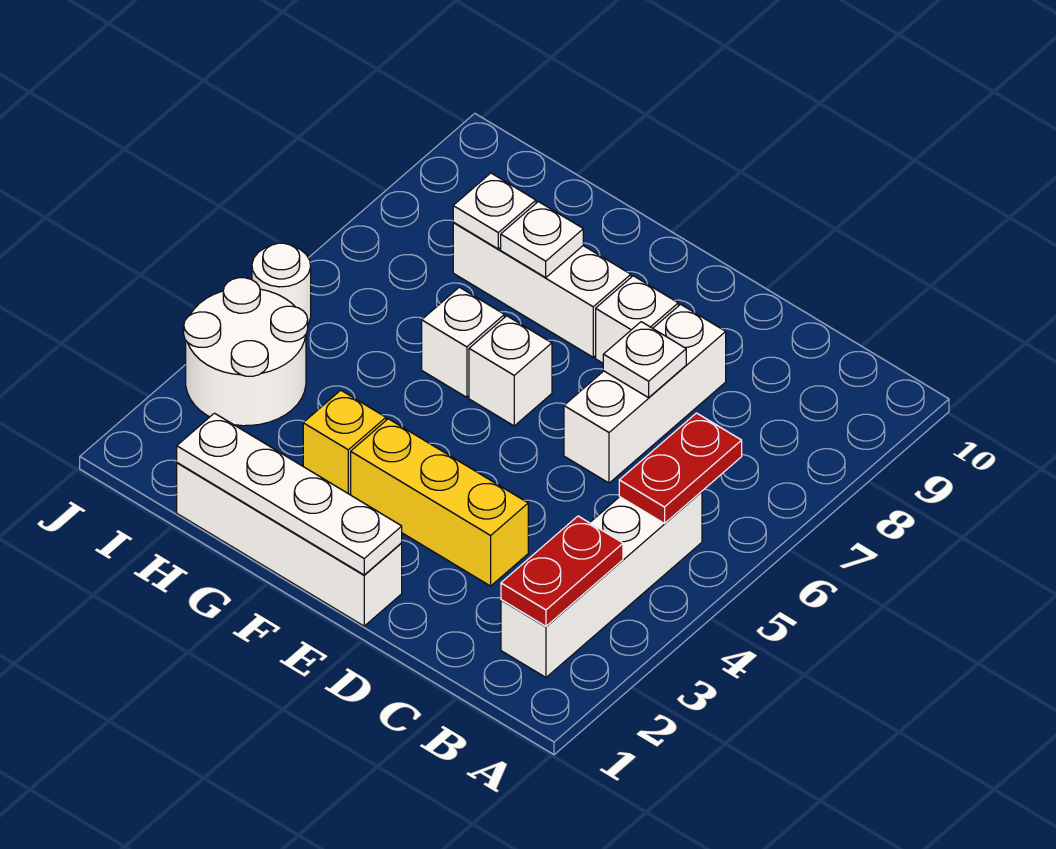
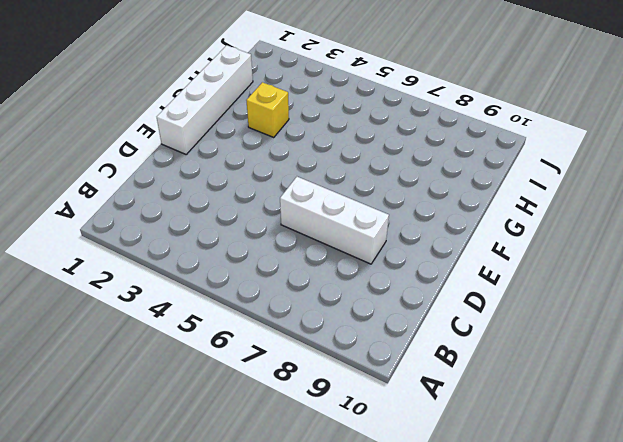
none -> white 1x4 brick [501,492,702,677]
none -> yellow 1x3 brick [351,419,528,586]
none -> white 1x1 brick [596,276,678,363]

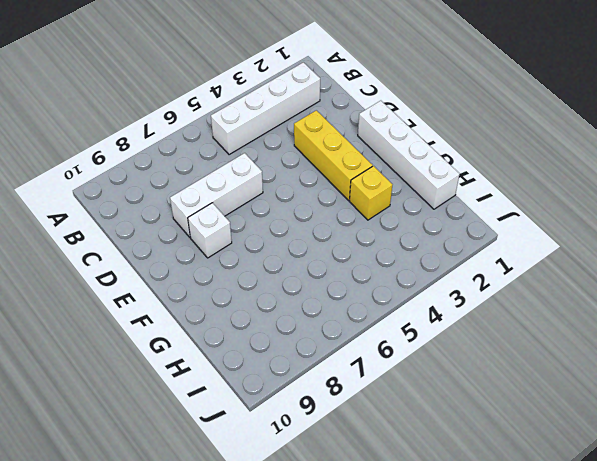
none -> white 1x1 brick [469,316,552,426]
none -> white 1x3 brick [453,222,631,357]
none -> white 1x1 brick [422,287,504,397]

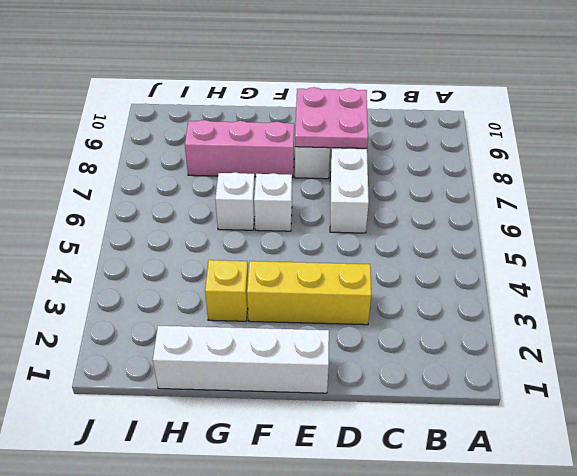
pink 2x2 plate [295,87,368,148] -> none
pink 1x3 brick [185,120,294,178] -> white 1x3 brick [453,222,631,357]
none -> white 1x4 brick [501,492,702,677]
none -> white 2x2 round brick [184,278,308,426]
none -> white 1x1 round brick [252,243,311,324]

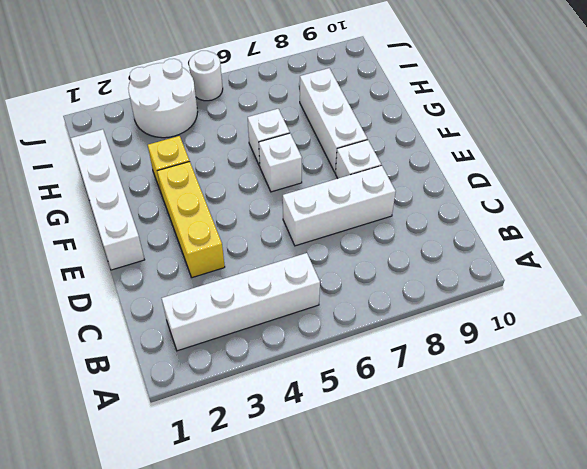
none -> red 1x2 plate [501,516,623,626]
none -> red 1x2 plate [619,413,742,523]
none -> white 1x1 plate [603,322,686,398]

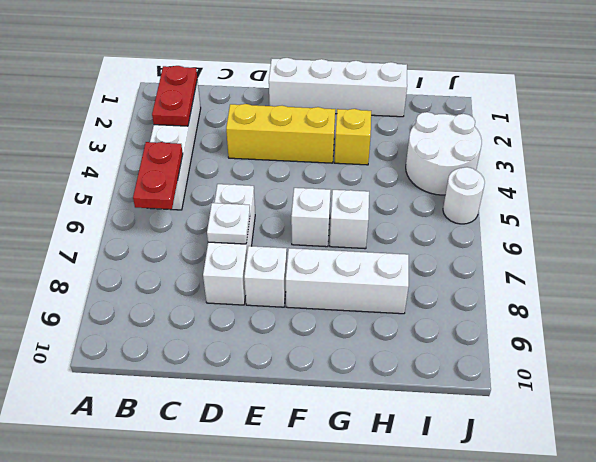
none -> white 1x4 plate [177,413,402,575]
none -> white 1x1 plate [501,202,583,278]
none -> white 1x1 plate [453,173,536,249]

